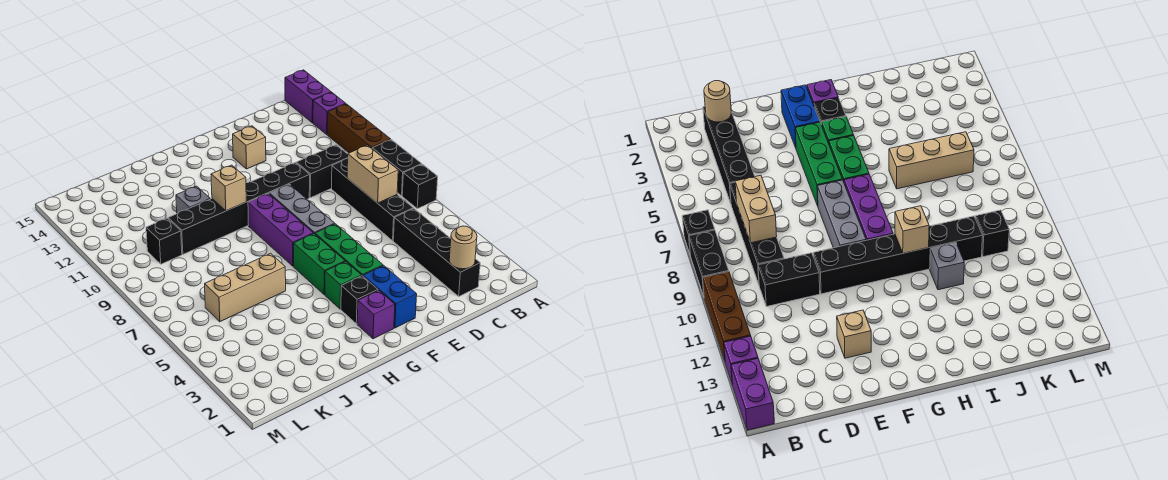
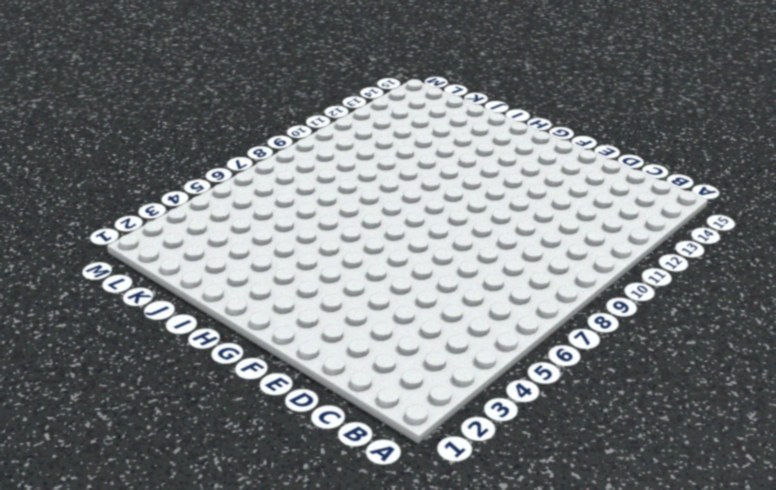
none -> black 1x1 brick [402,164,438,209]
none -> black 1x2 brick [372,140,422,196]
none -> brown 1x3 brick [327,104,391,153]

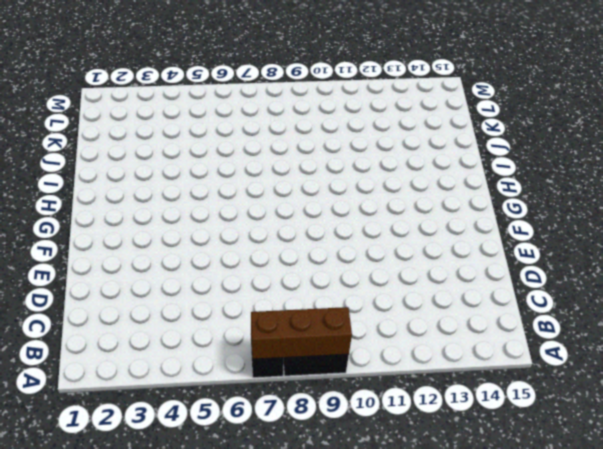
brown 1x3 brick [251,307,352,359] -> brown 1x3 brick moved to [327,104,391,153]
none -> purple 1x1 brick [313,92,346,134]
none -> purple 1x2 brick [285,70,331,123]
none -> black 1x4 brick [393,209,480,296]

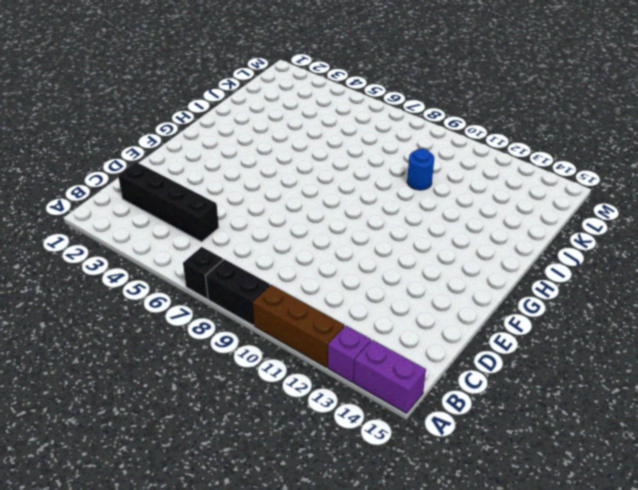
blue 1x1 round brick [407,148,434,190] -> black 1x6 brick [168,163,310,254]
none -> black 1x4 brick [332,159,413,241]
none -> black 1x2 brick [296,145,348,198]
none -> tan 1x1 brick [233,126,266,169]

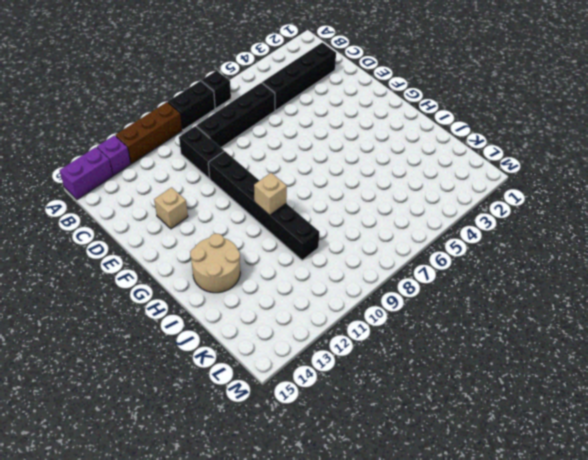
tan 2x2 round brick [190,234,240,293] -> none
none -> blue 1x2 brick [363,266,417,328]
none -> green 1x3 brick [315,224,383,276]
none -> grey 1x3 brick [269,184,335,234]

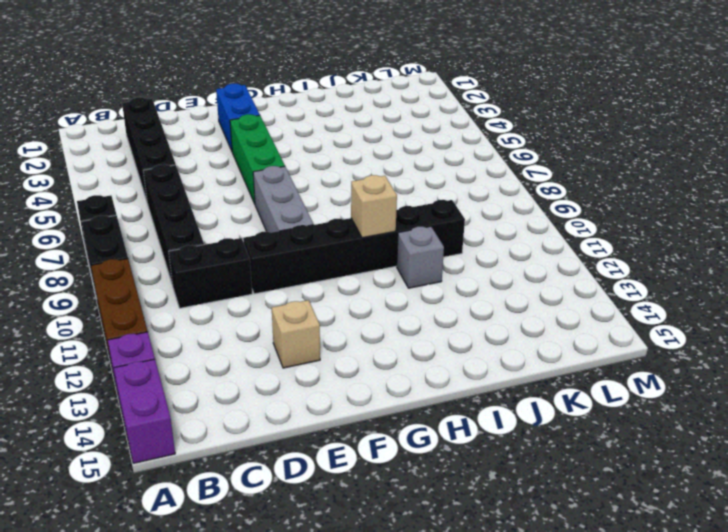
none -> purple 1x1 brick [357,290,395,339]
none -> black 1x1 brick [341,276,378,324]
none -> green 1x1 brick [325,262,361,309]

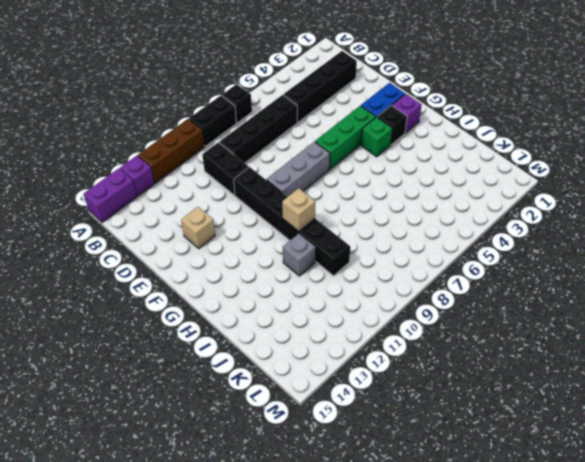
none -> green 1x2 brick [294,234,345,295]
none -> purple 1x3 brick [248,194,313,266]
none -> tan 1x3 brick [205,253,286,322]

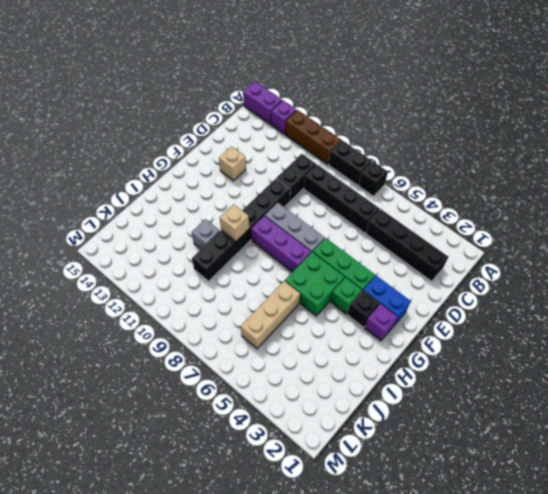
green 2x2 brick [285,252,345,316] -> green 1x2 brick [294,234,345,295]
none -> black 1x1 brick [146,218,182,264]
none -> tan 1x1 round brick [449,226,477,269]
none -> tan 1x2 brick [347,145,398,203]

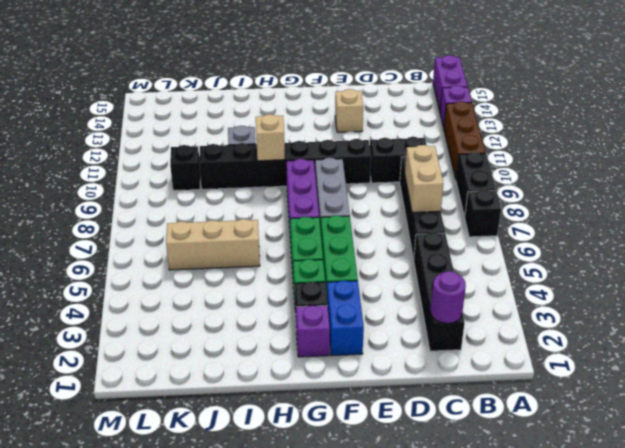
purple 1x1 round brick [431,271,466,323] -> tan 1x1 round brick [449,226,477,269]

